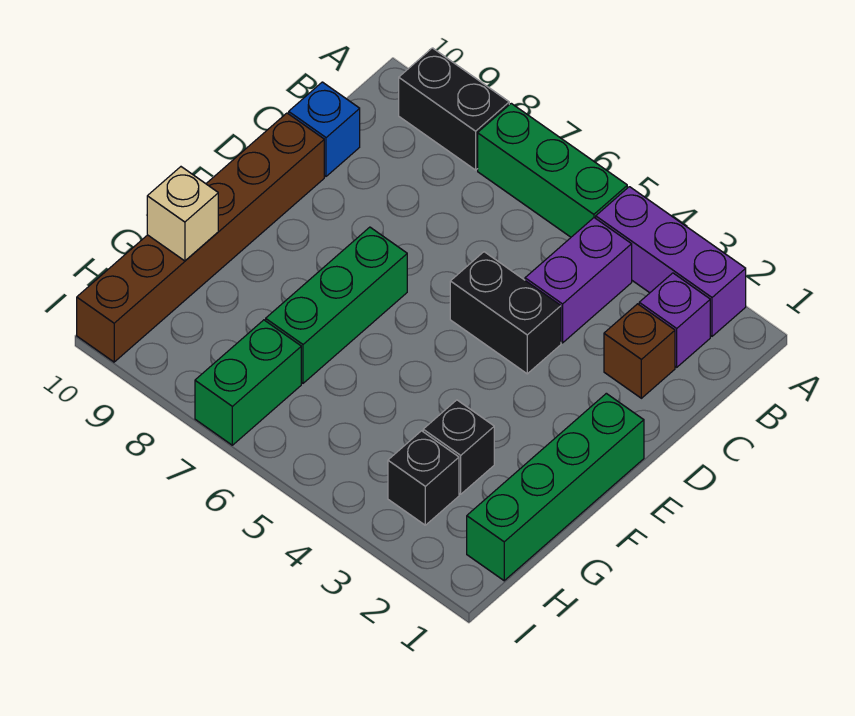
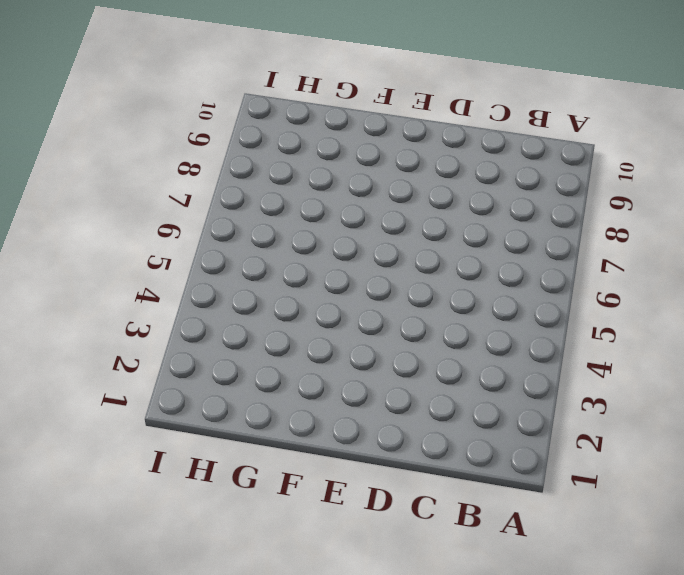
none -> purple 1x3 brick [596,187,746,336]
none -> green 1x3 brick [478,103,627,237]
none -> black 1x2 brick [399,48,509,170]

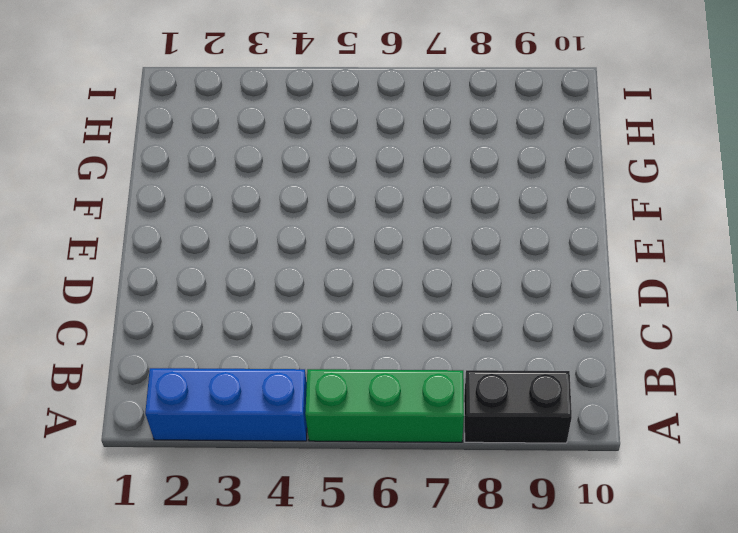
blue 1x3 brick [145,368,307,441] -> purple 1x3 brick [596,187,746,336]
none -> purple 1x1 brick [639,273,710,367]
none -> purple 1x2 brick [525,218,632,343]
none -> brown 1x1 brick [604,304,675,398]

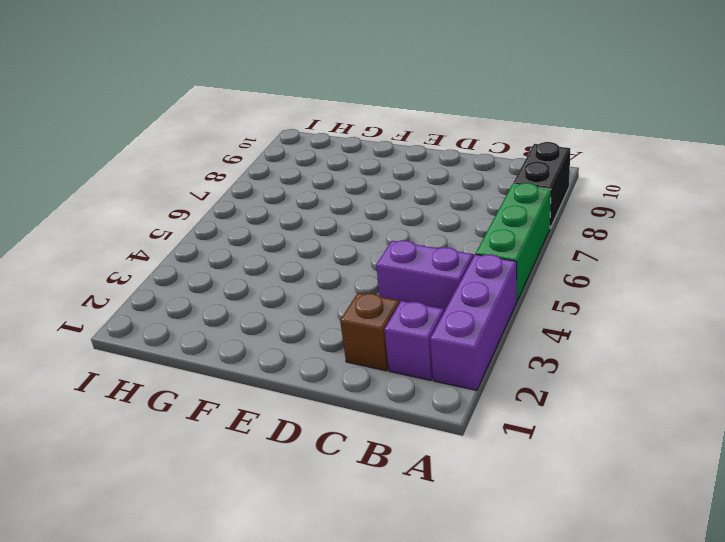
none -> blue 1x1 brick [289,82,360,176]
none -> black 1x2 brick [450,252,561,374]
none -> brown 1x6 brick [77,113,324,362]

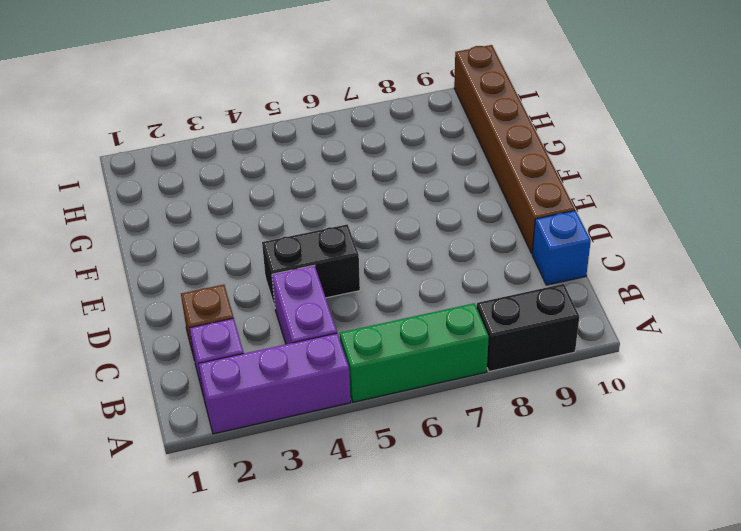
none -> green 1x4 brick [467,393,644,581]
none -> green 1x3 brick [266,227,407,383]
none -> black 1x1 brick [423,400,494,494]

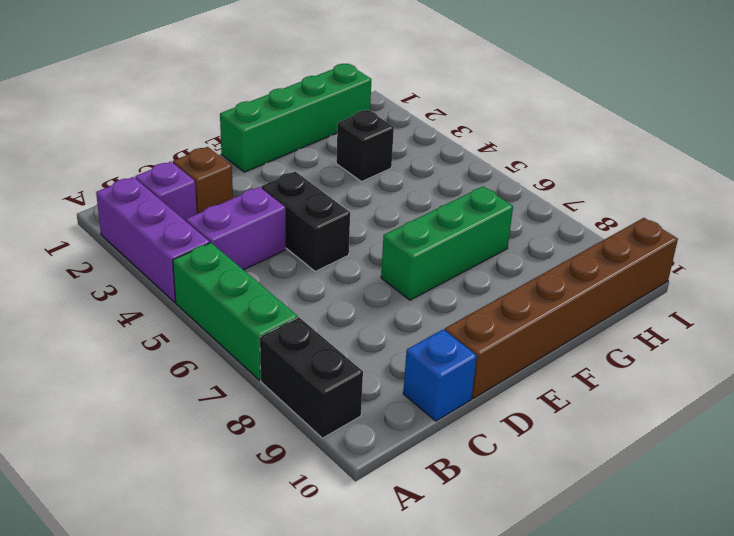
none -> black 1x1 brick [388,431,459,525]
none -> green 1x2 brick [195,320,301,445]
none -> tan 1x1 brick [147,167,218,261]

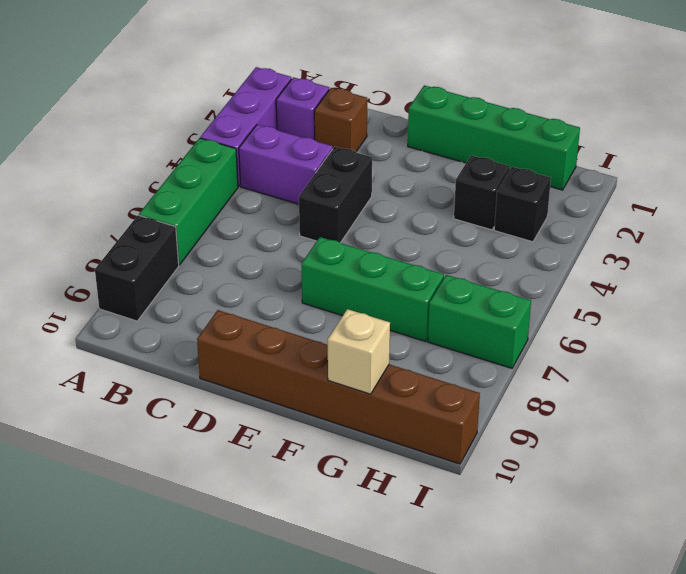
none -> blue 1x1 brick [289,82,360,176]

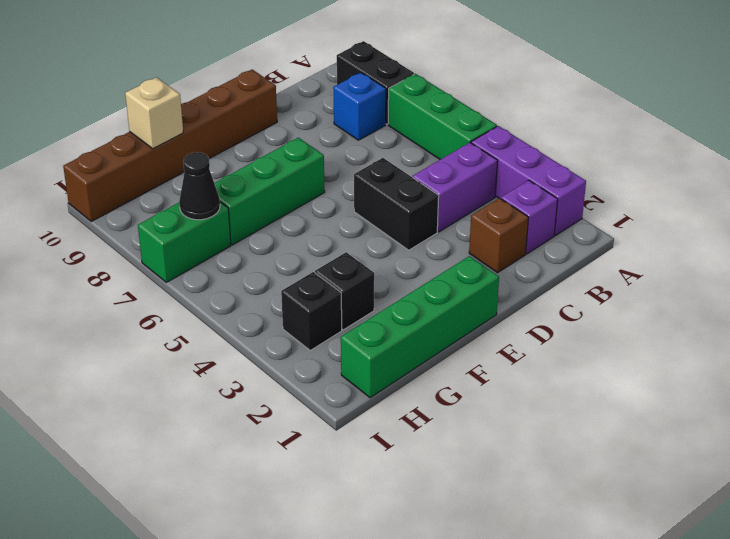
blue 1x1 brick [333,72,386,140] -> blue 1x1 brick moved to [289,82,360,176]
black 1x1 cone [179,152,220,220] -> none

